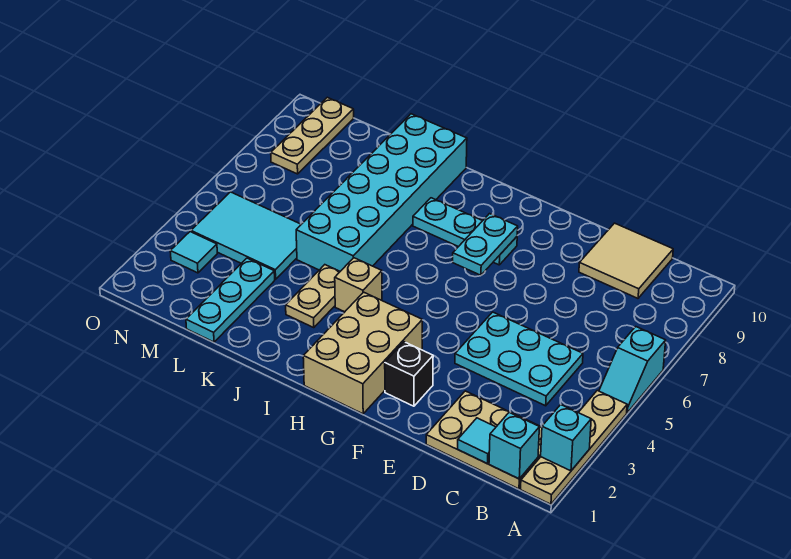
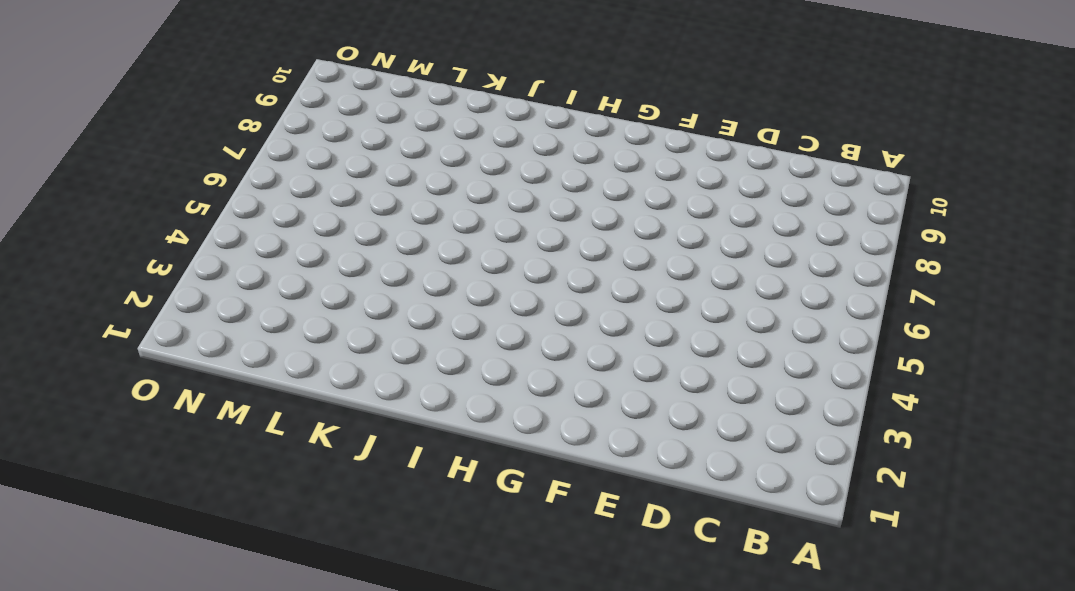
none -> tan 1x4 plate [521,391,627,504]
none -> cyan 1x2 slope [599,327,666,413]
none -> tan 2x3 plate [426,391,542,489]

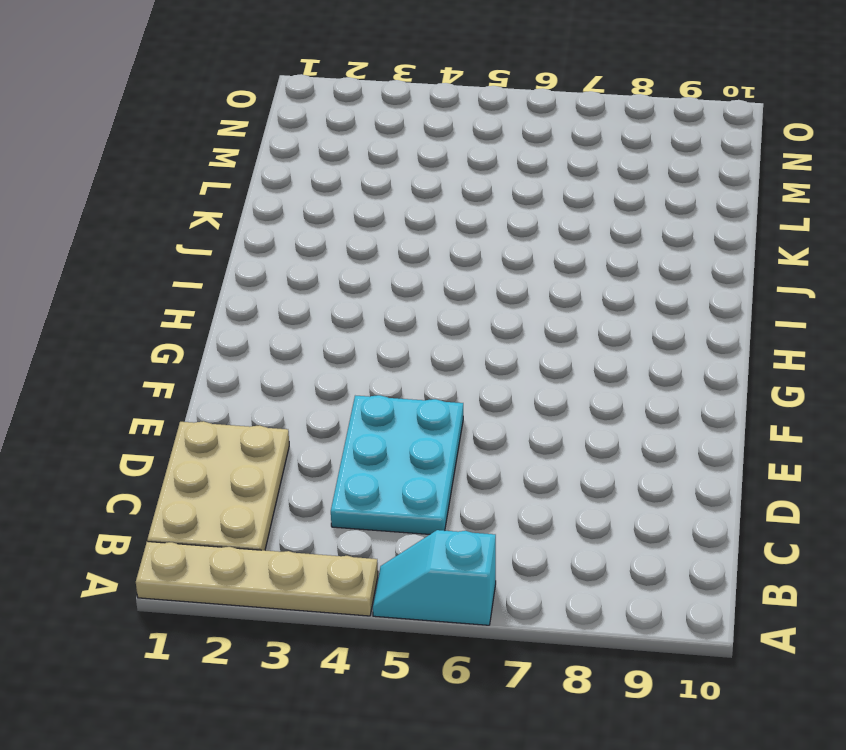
none -> tan 2x2 tile [579,223,673,298]
none -> black 1x1 brick [385,342,433,406]
none -> tan 2x3 brick [303,292,422,414]

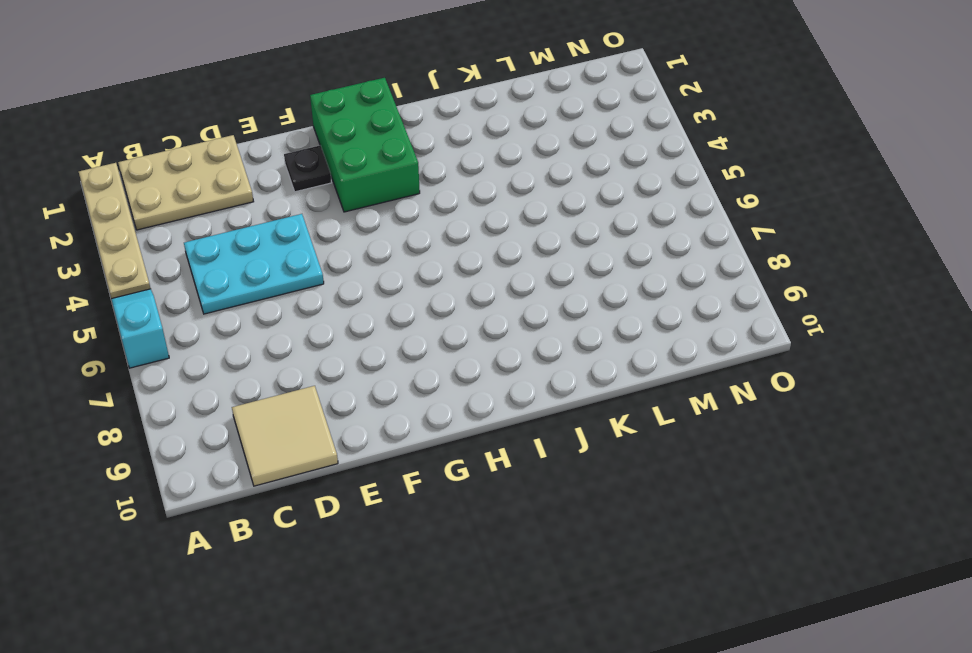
black 1x1 plate [284,145,331,192] -> black 1x1 brick [385,342,433,406]
green 2x3 brick [310,78,420,212] -> tan 2x3 brick [303,292,422,414]
none -> cyan 1x3 plate [413,198,517,265]
none -> tan 1x1 brick [335,258,382,312]
none -> tan 1x2 plate [286,265,340,328]

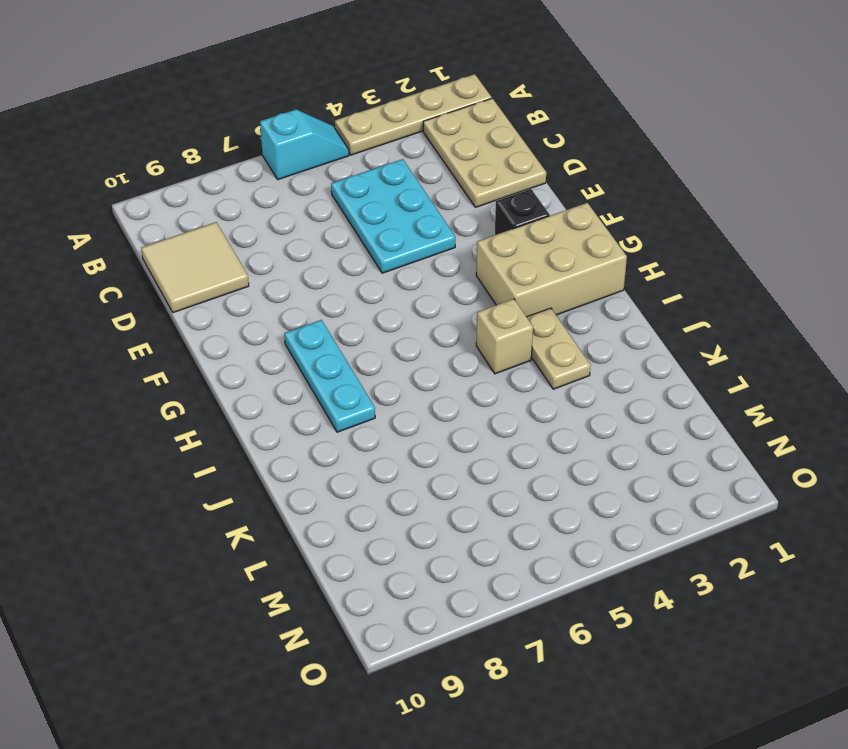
tan 1x2 plate [527,308,591,389] -> tan 1x2 plate turned to [286,265,340,328]
none -> cyan 2x6 brick [296,114,467,271]
none -> cyan 1x3 plate [186,258,275,342]
none -> cyan 2x3 tile [191,192,301,279]

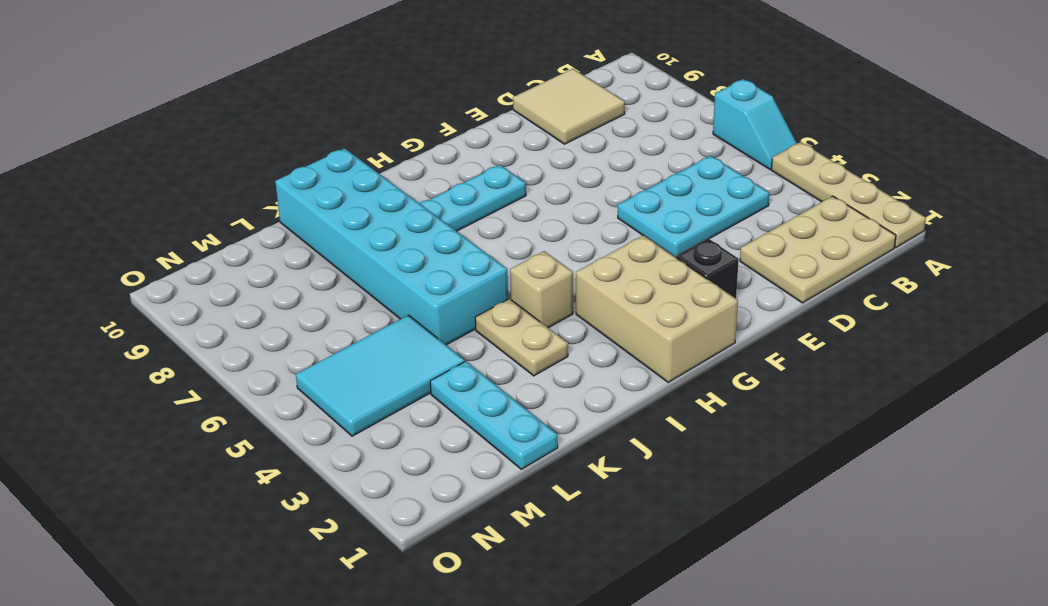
none -> cyan 1x1 tile [170,232,217,273]
none -> tan 1x3 plate [271,97,354,174]
none -> cyan 1x1 brick [541,405,591,471]

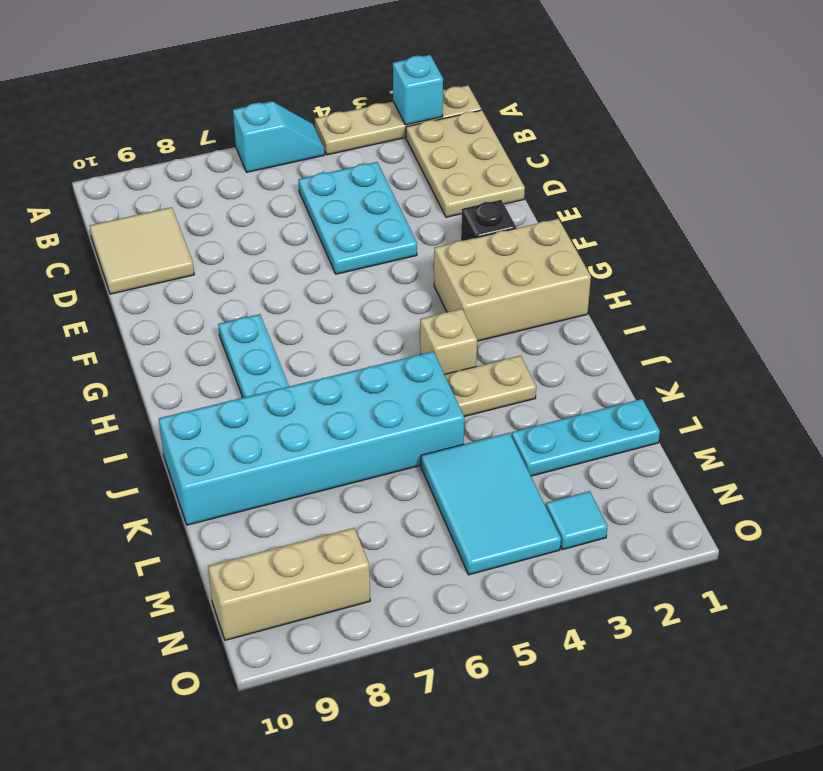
tan 1x3 brick [208,528,370,640] -> tan 1x3 plate [271,97,354,174]
none -> cyan 1x1 brick [489,412,539,479]
none -> cyan 1x1 tile [458,418,496,464]
none -> cyan 1x2 plate [453,214,518,275]

